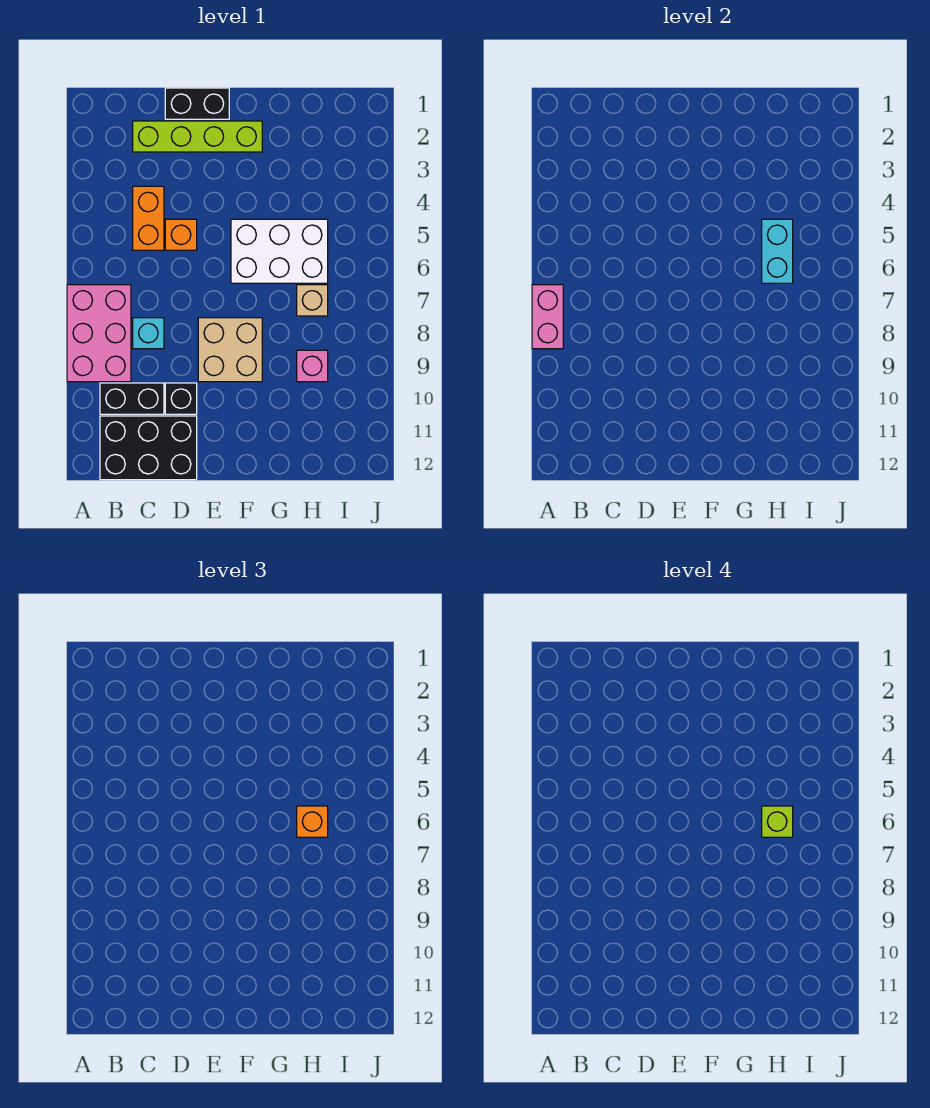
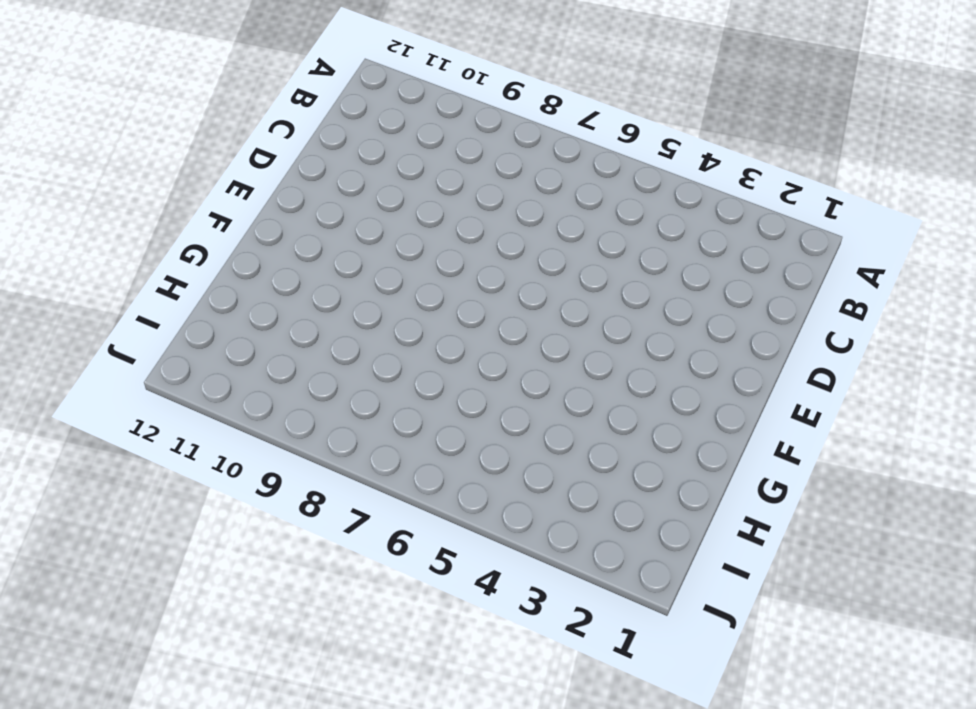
none -> pink 2x3 brick [67,285,131,382]
none -> black 1x2 brick [100,383,164,414]
none -> black 2x3 brick [100,416,197,480]

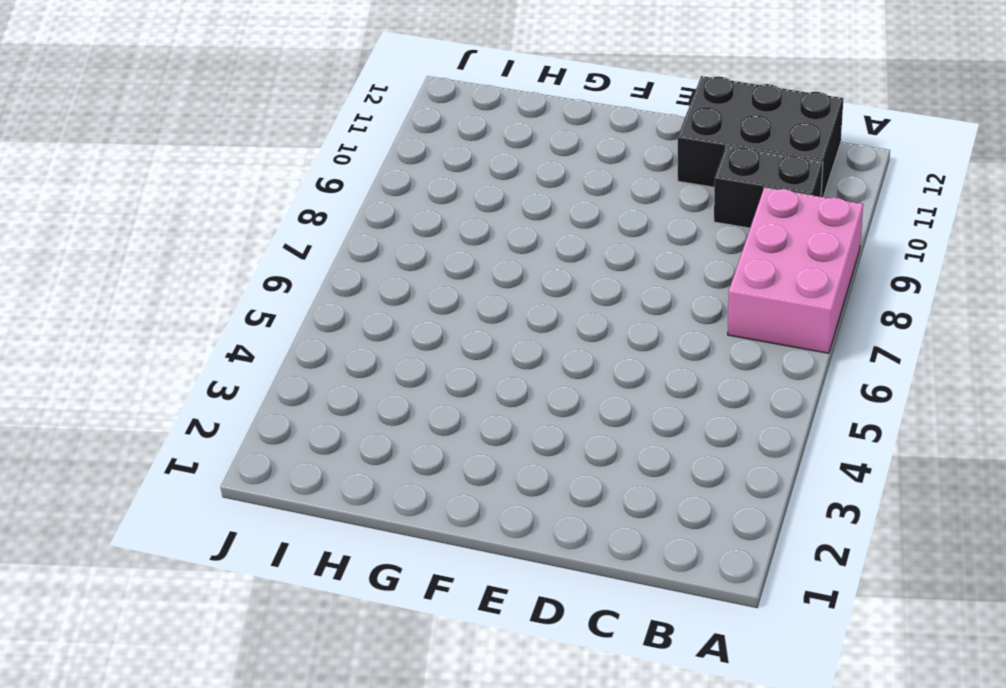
none -> lime 1x4 brick [133,121,262,152]
none -> orange 1x2 brick [133,186,164,250]
none -> cyan 1x1 brick [133,318,164,349]

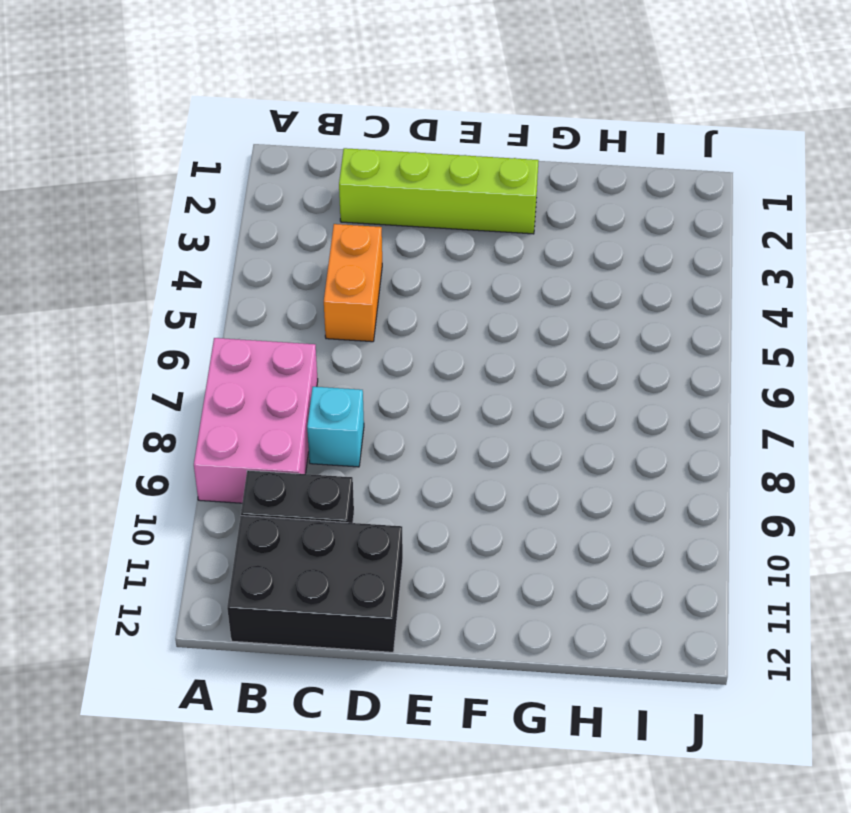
none -> black 1x2 brick [165,88,229,119]
none -> orange 1x1 brick [165,219,197,250]
none -> black 1x1 brick [165,383,197,414]

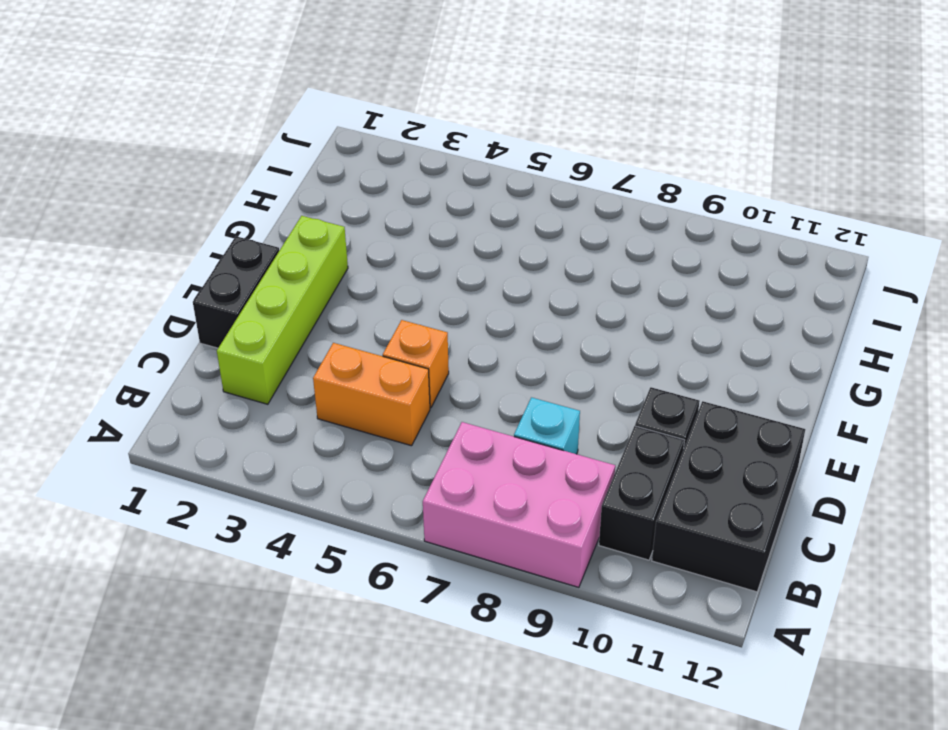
none -> tan 2x2 brick [198,318,262,382]
none -> white 2x3 brick [231,219,328,283]
none -> tan 1x1 brick [297,285,328,316]

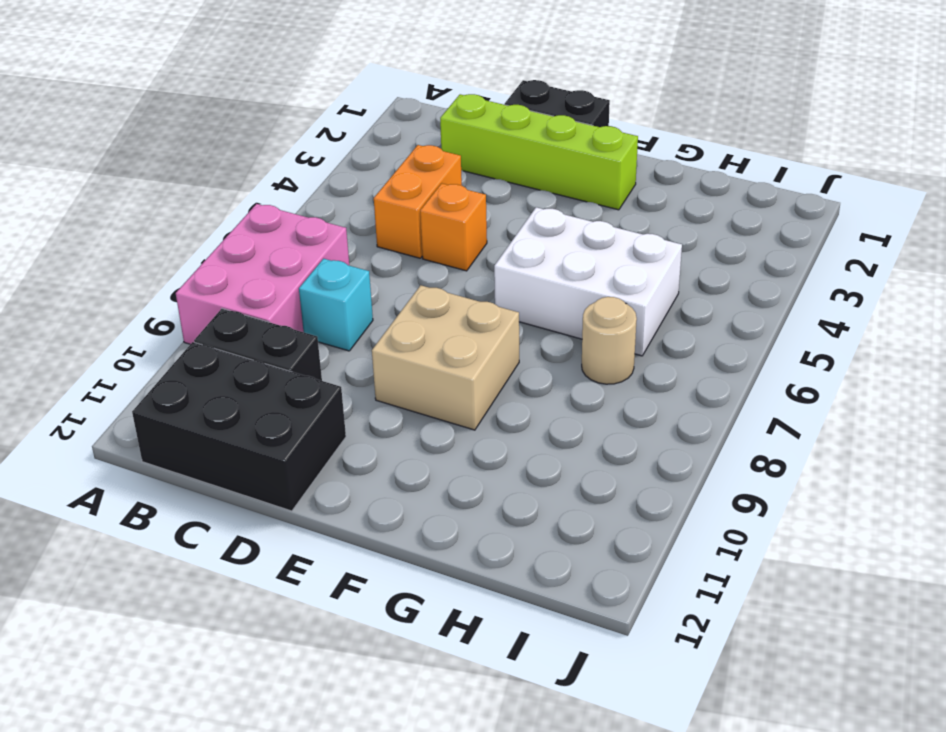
tan 1x1 round brick [582,297,637,384] -> tan 1x1 brick [297,285,328,316]
none -> black 1x1 brick [165,383,197,414]
none -> pink 1x1 brick [297,350,328,382]
none -> pink 1x2 brick [532,285,563,349]

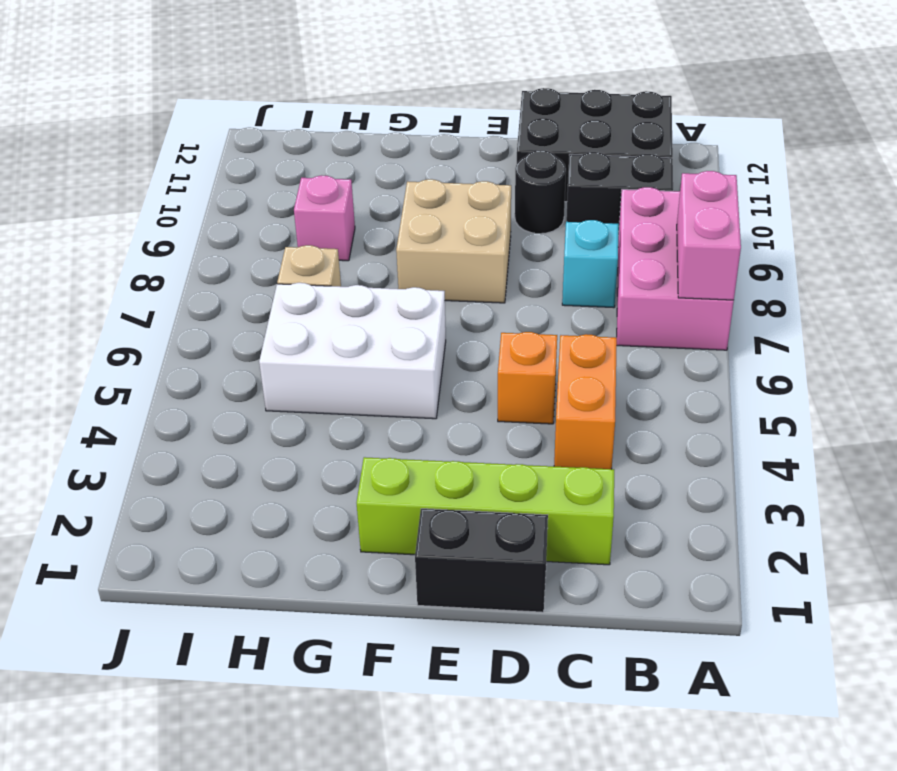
black 1x1 round brick [515,150,566,234] -> black 1x1 brick [165,383,197,414]
none -> cyan 1x2 brick [762,219,793,283]
none -> orange 1x1 brick [297,806,328,837]
none -> lime 1x1 brick [762,806,793,837]

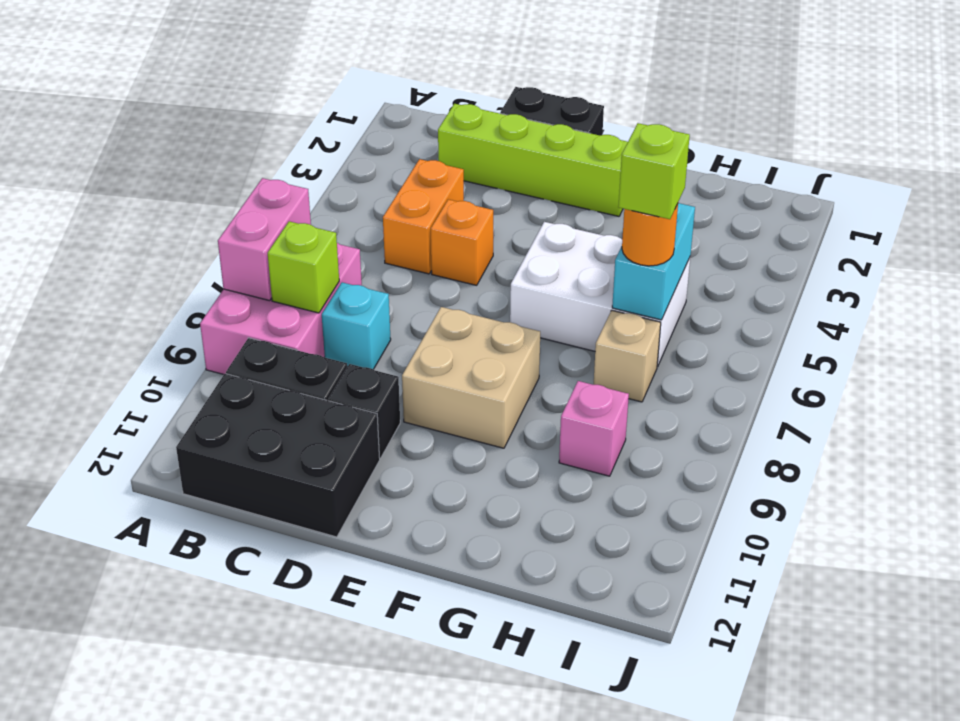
lime 1x1 brick [268,221,339,313] -> none
orange 1x1 round brick [622,204,678,266] -> orange 1x1 brick [297,806,328,837]

